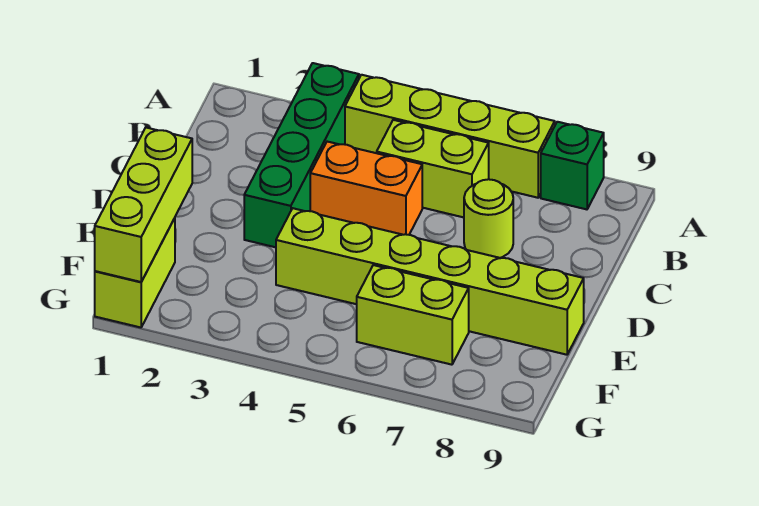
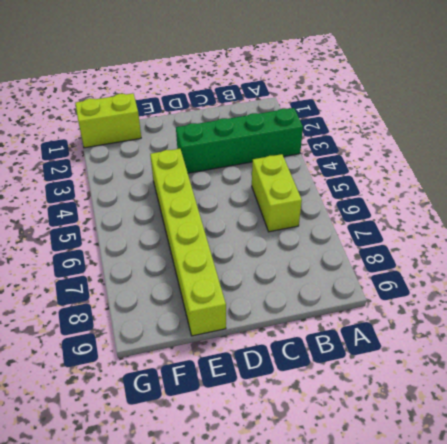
none -> lime 1x4 brick [345,75,555,198]
none -> green 1x1 brick [541,122,604,209]

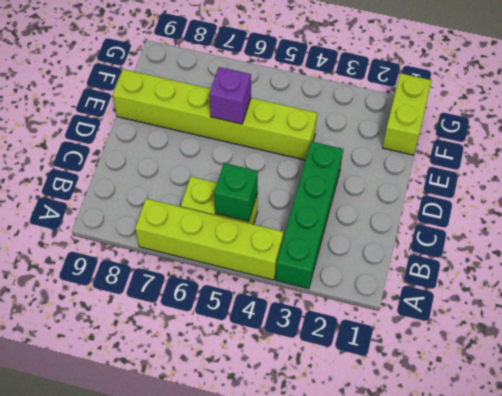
green 1x1 brick [214,163,258,221] -> green 1x1 brick moved to [541,122,604,209]
purple 1x1 brick [209,67,251,124] -> none
none -> orange 1x2 brick [310,142,422,235]
none -> lime 1x1 round brick [464,179,513,258]

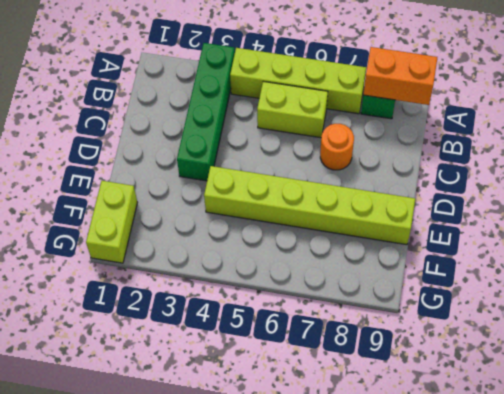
orange 1x2 brick [363,47,437,105] -> orange 1x2 brick moved to [310,142,422,235]
orange 1x1 round brick [320,124,354,170] -> lime 1x1 round brick [464,179,513,258]
none -> lime 1x2 brick [357,265,469,365]
none -> lime 1x3 brick [95,128,192,282]

